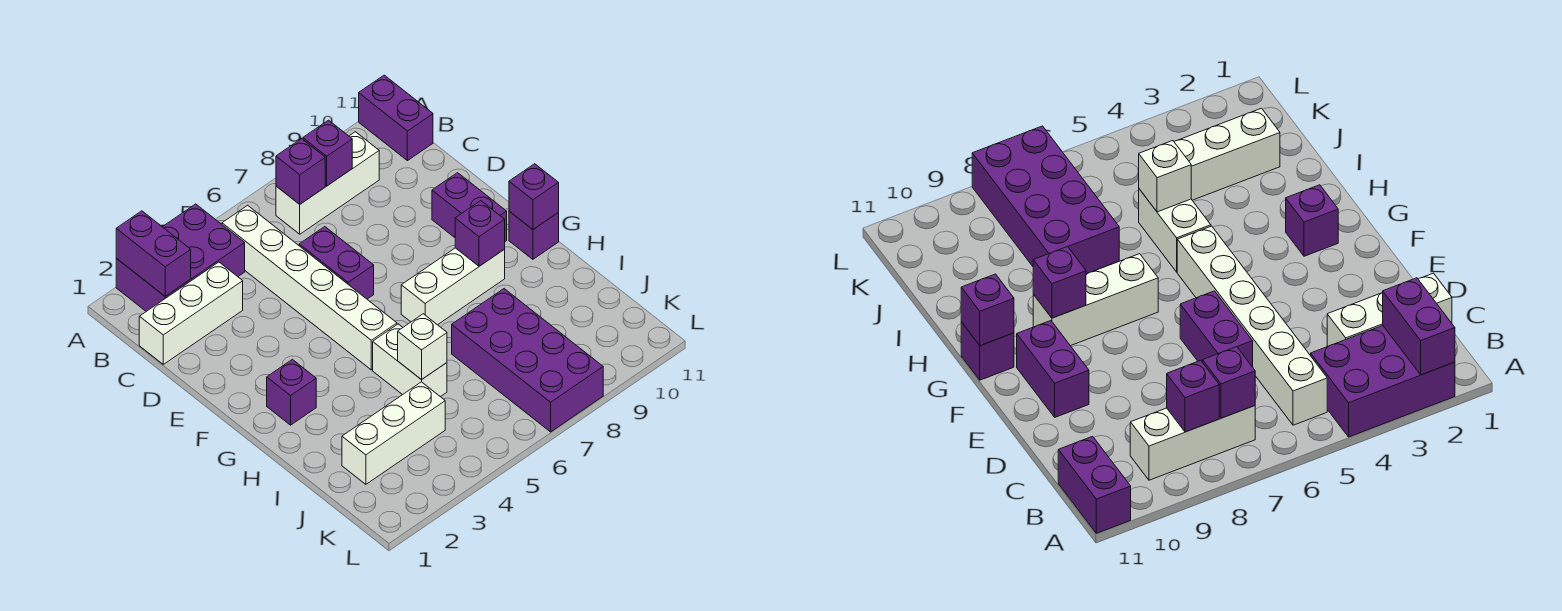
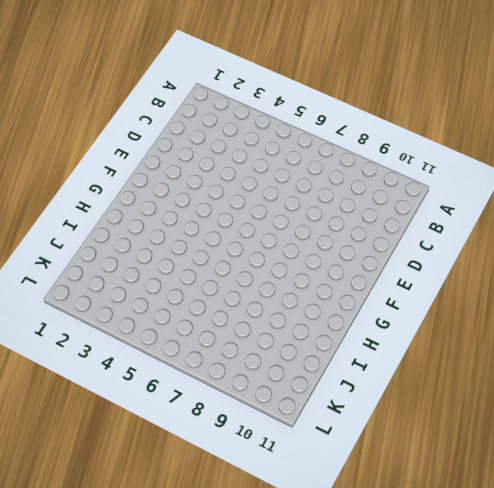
none -> purple 2x3 brick [116,204,245,311]
none -> purple 1x2 brick [359,75,433,161]
none -> white 1x6 brick [222,205,397,370]

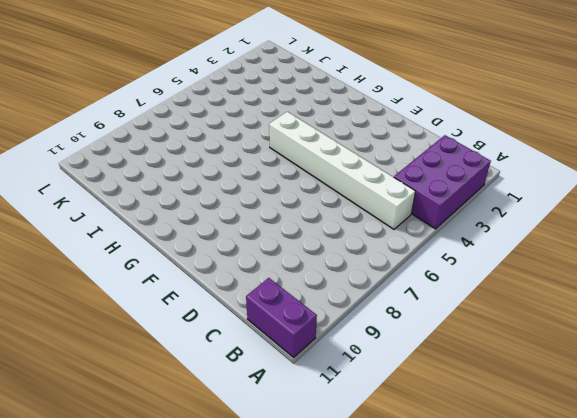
none -> white 1x3 brick [276,132,379,234]
none -> white 1x3 brick [139,262,243,364]
none -> purple 1x2 brick [299,227,374,299]

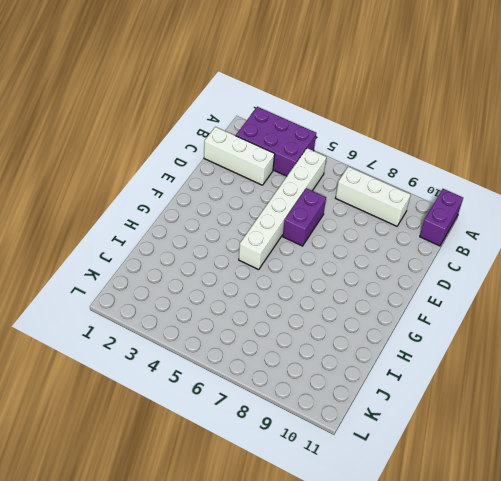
none -> purple 1x2 brick [432,173,507,241]
none -> purple 1x1 brick [267,359,316,425]
none -> white 1x3 brick [401,248,505,325]

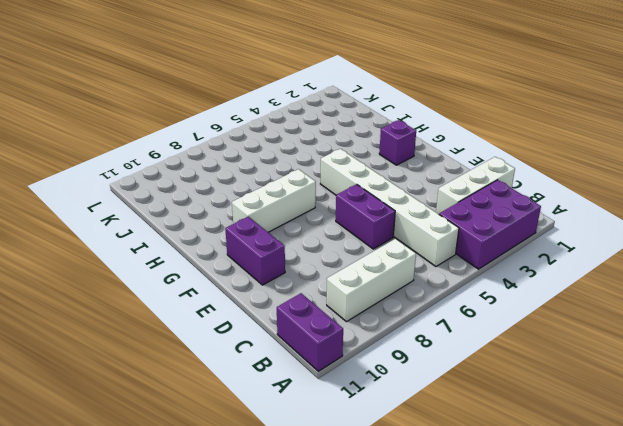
none -> purple 1x1 brick [509,211,559,259]
none -> white 1x2 brick [373,324,447,397]
none -> purple 2x4 brick [452,289,603,432]

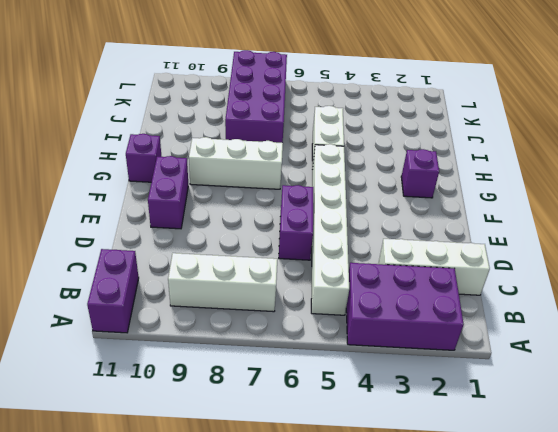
none -> white 1x3 brick [342,382,445,484]
none -> purple 1x2 brick [116,211,191,296]
none -> purple 1x1 brick [276,139,325,204]

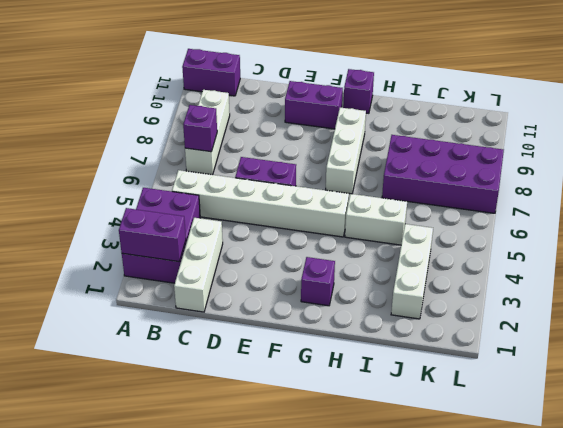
none -> purple 1x1 brick [303,120,352,186]
none -> purple 1x1 brick [455,201,505,266]
none -> purple 1x1 brick [509,164,559,229]

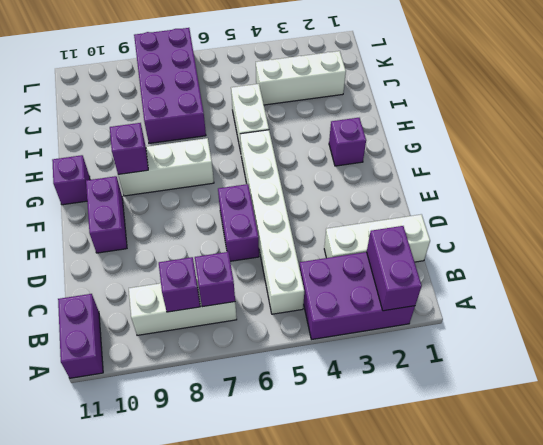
none -> purple 1x1 brick [509,164,559,229]
none -> white 1x1 brick [398,314,447,380]

